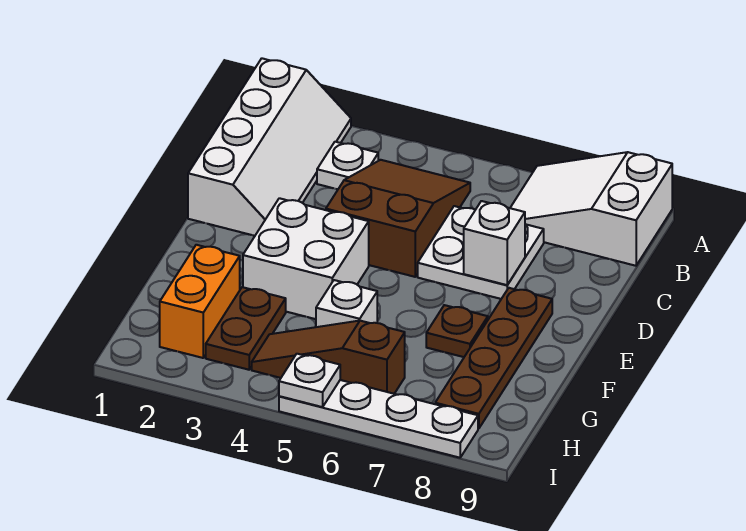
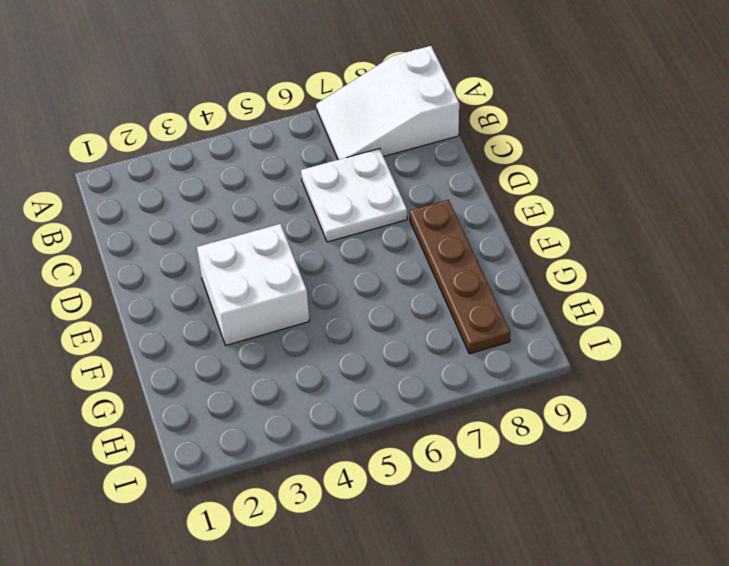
none -> white 2x4 slope [188,58,351,236]
none -> white 1x1 plate [317,142,378,189]
none -> brown 2x3 slope [326,160,470,277]

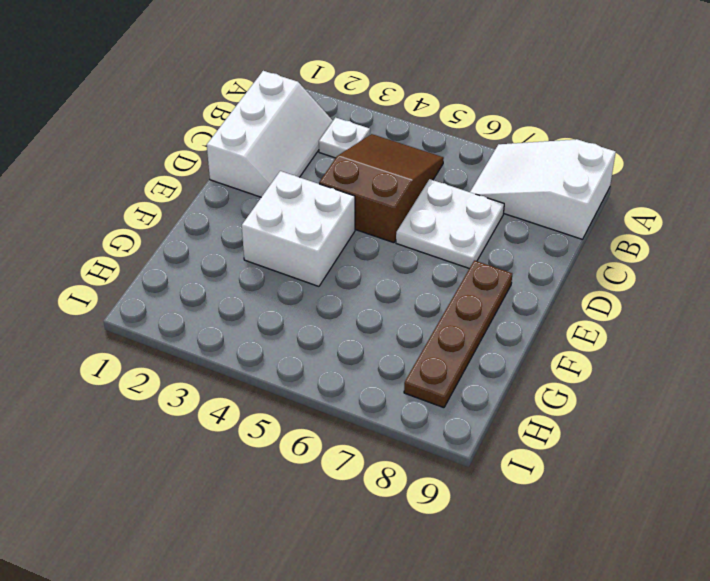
white 2x3 slope [207,71,333,197] -> white 2x4 slope [188,58,351,236]
none -> brown 1x1 plate [426,305,488,357]
none -> orange 1x2 brick [160,245,240,358]
none -> brown 1x2 plate [206,287,286,370]

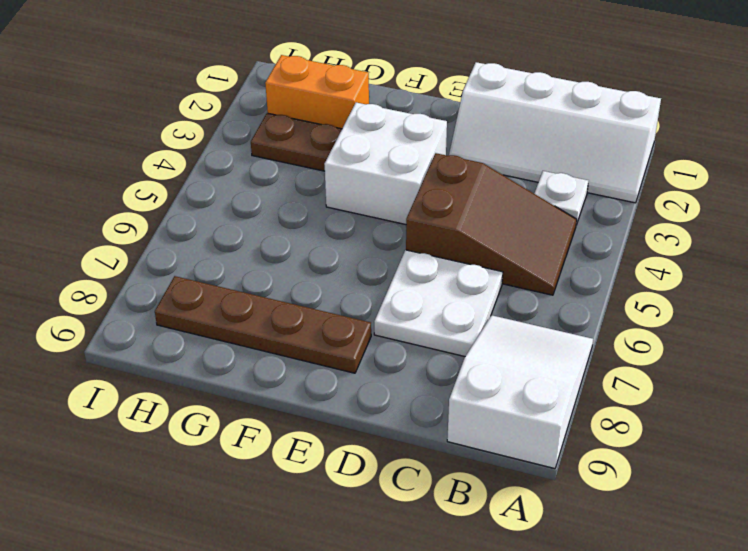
none -> brown 1x1 plate [426,305,488,357]
none -> white 1x1 brick [316,280,377,327]
none -> brown 1x3 slope [252,321,405,394]

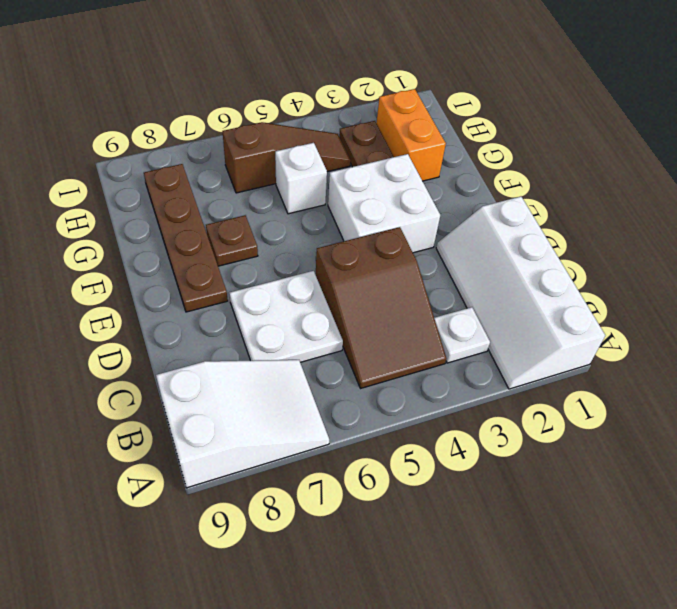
none -> white 1x4 plate [279,380,478,458]
none -> white 1x1 brick [464,201,525,285]
none -> white 1x1 plate [279,354,340,407]

